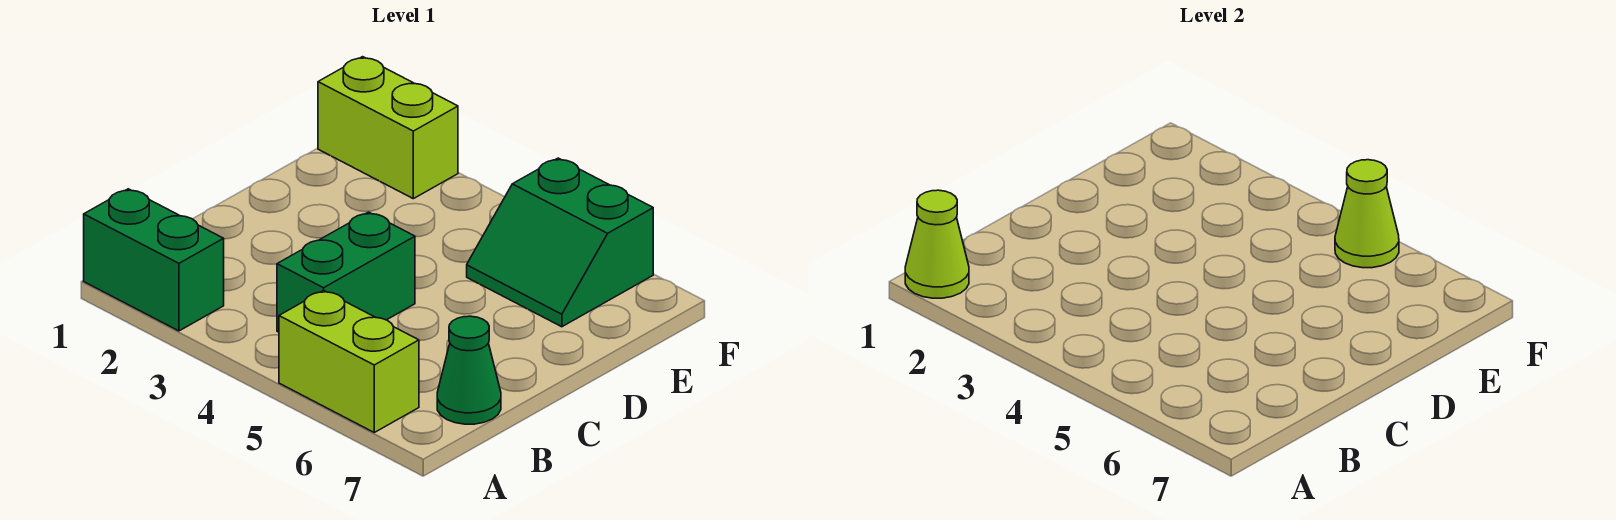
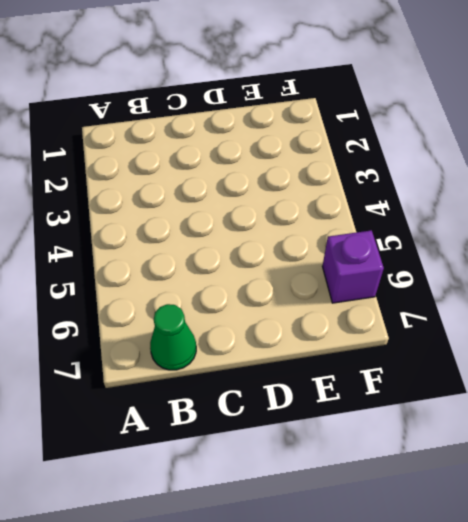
purple 1x1 brick [322,230,384,303] -> green 2x2 slope [467,158,653,327]
none -> green 1x2 brick [84,189,224,331]
none -> lime 1x2 brick [279,290,419,432]

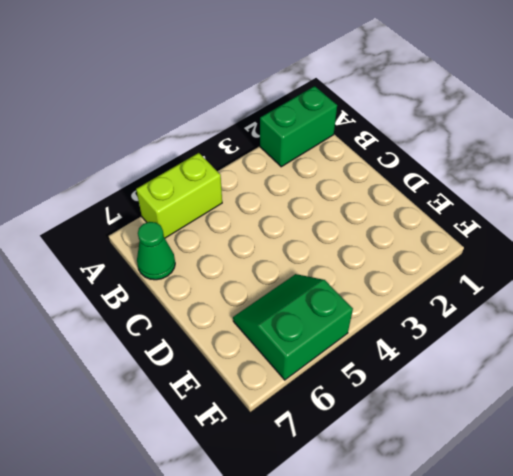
none -> green 1x2 brick [277,212,415,332]
none -> lime 1x2 brick [318,57,458,199]

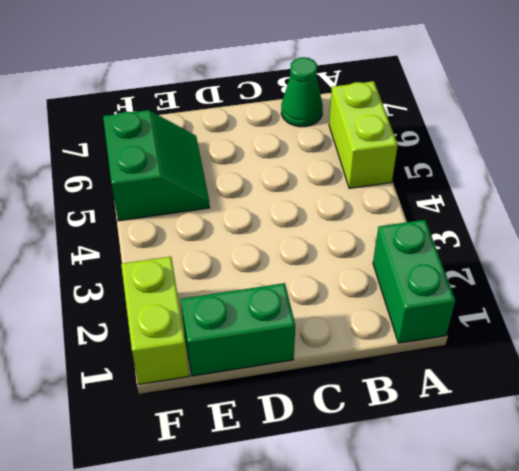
green 1x2 brick [181,283,295,376] -> green 1x2 brick moved to [277,212,415,332]
none -> lime 1x1 cone [905,190,969,298]
none -> lime 1x1 cone [1335,160,1399,268]

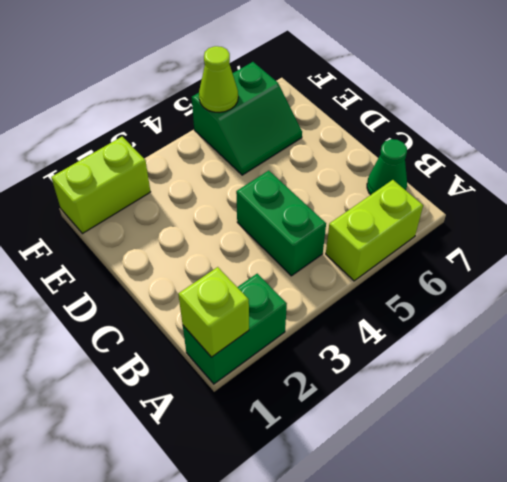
lime 1x1 brick [178,267,249,357] -> lime 1x1 cone [905,190,969,298]

